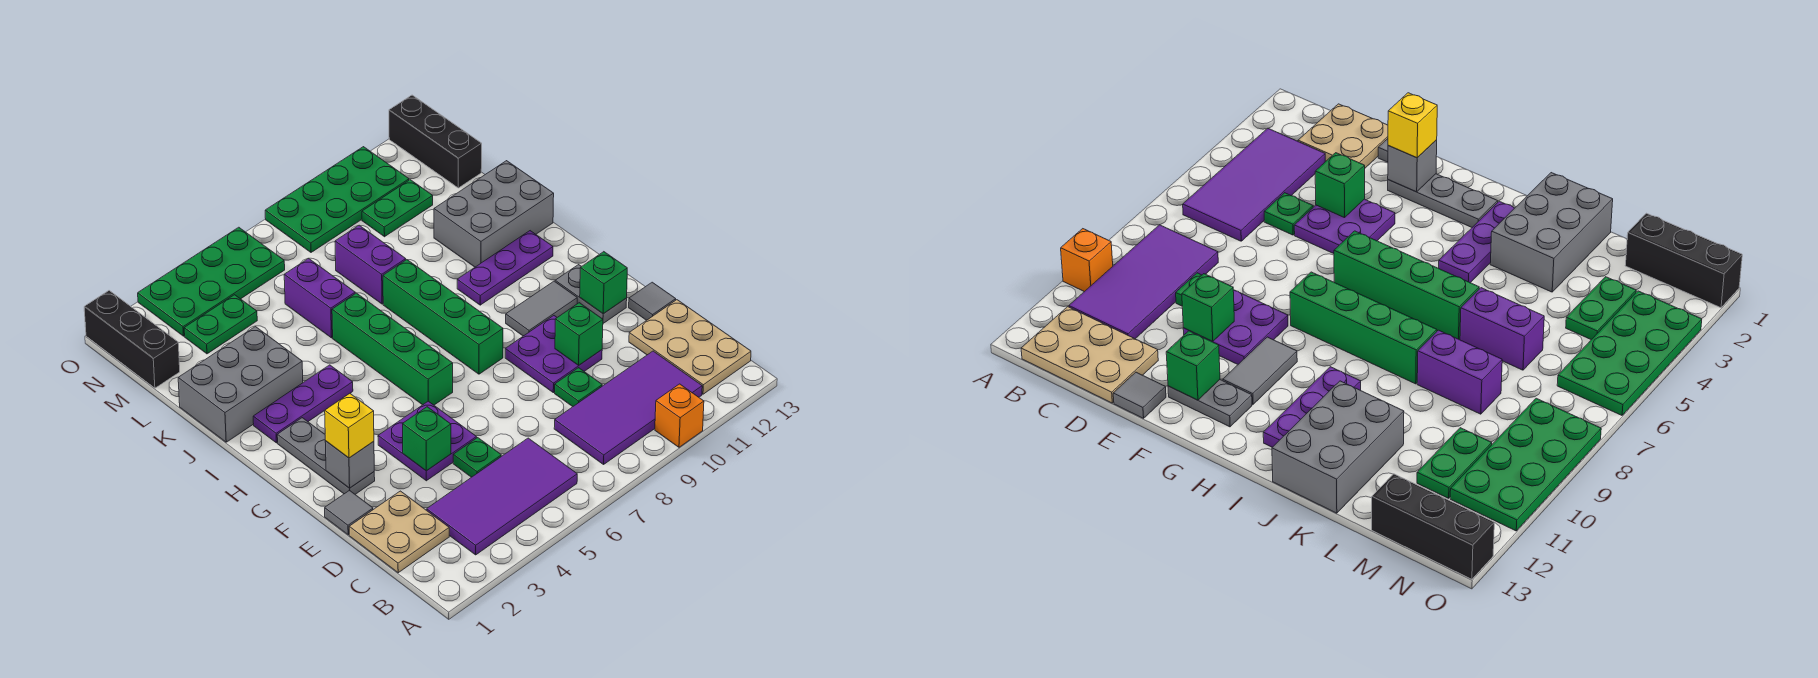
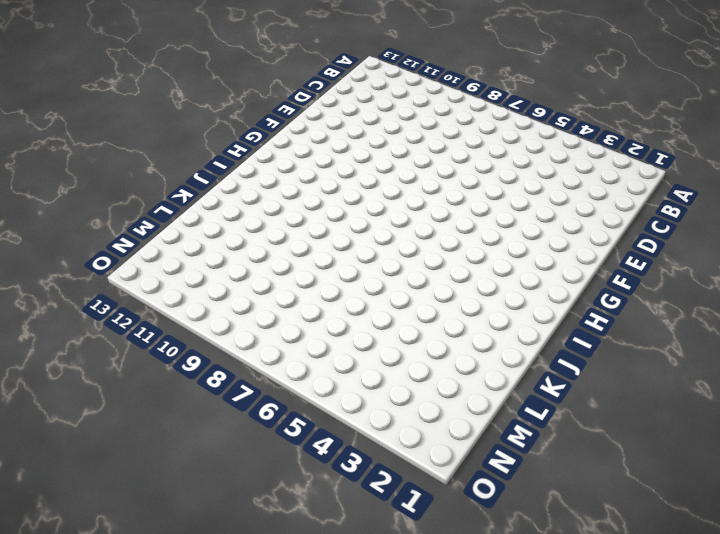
none -> orange 1x1 brick [655,384,704,447]
none -> purple 2x4 tile [427,438,577,555]
none -> purple 2x4 tile [554,351,702,464]
none -> tan 2x3 plate [629,300,751,394]

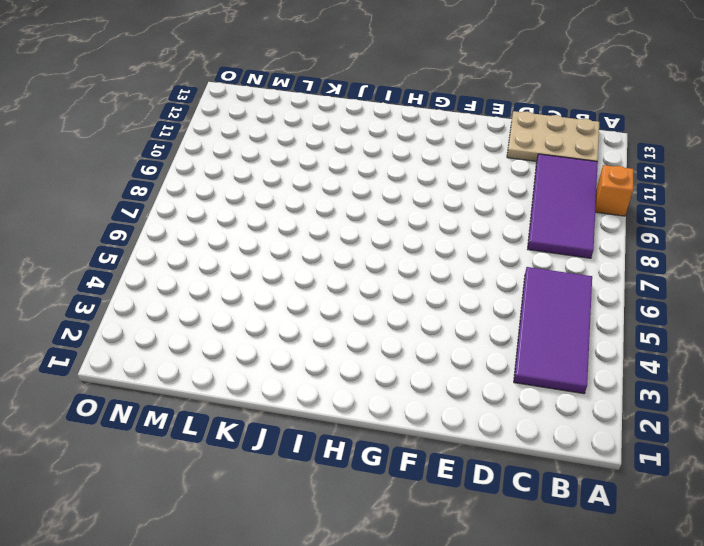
none -> tan 2x2 plate [349,491,449,573]
none -> green 1x1 plate [453,438,501,477]
none -> green 1x1 plate [555,368,602,407]
none -> grey 1x1 tile [325,490,373,535]

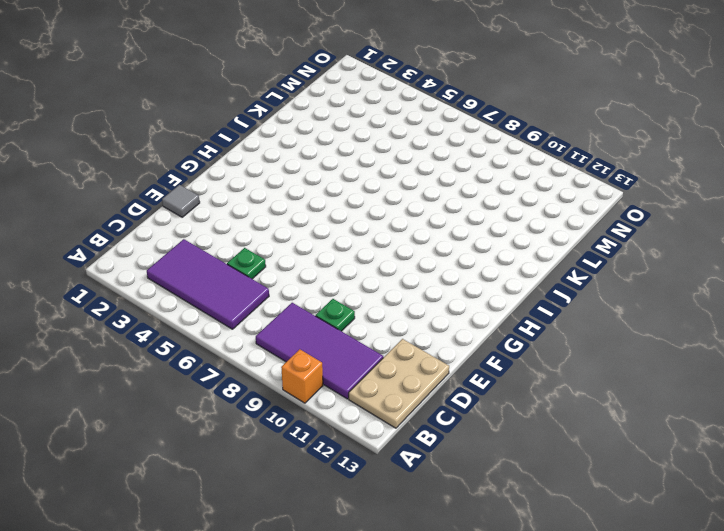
none -> tan 2x2 plate [349,491,449,573]
none -> purple 2x2 plate [378,401,477,481]
none -> purple 2x2 plate [505,316,602,393]
none -> grey 1x1 tile [629,282,676,320]

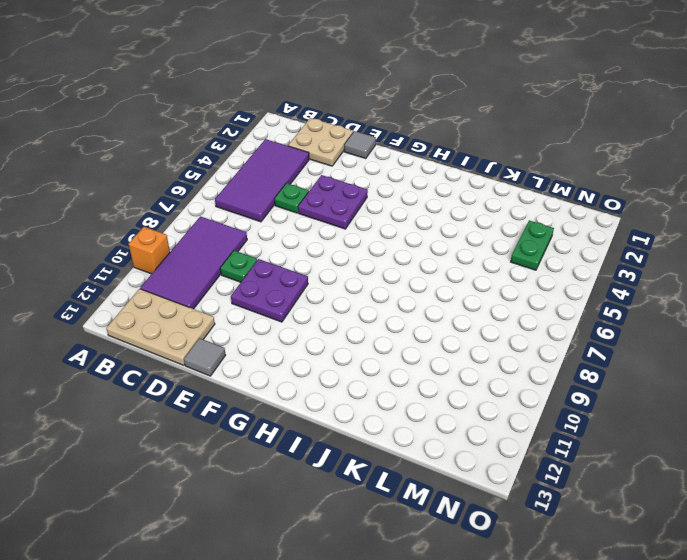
none -> grey 1x3 plate [277,418,375,494]
none -> grey 1x2 plate [555,265,627,323]
none -> green 1x4 brick [332,293,453,405]
none -> green 1x4 brick [383,260,503,374]

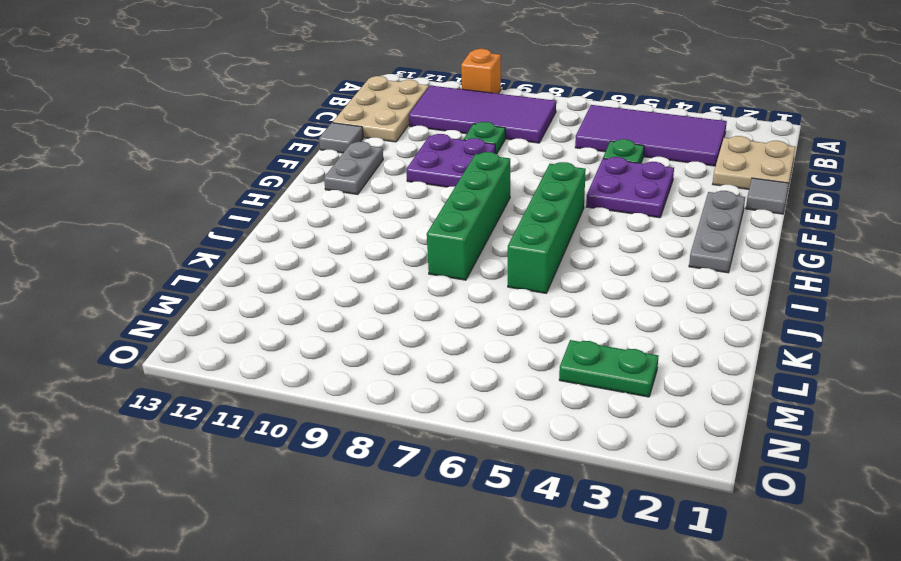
none -> grey 1x2 tile [506,281,577,336]
none -> purple 1x3 plate [253,365,353,443]
none -> purple 1x3 plate [457,231,553,305]
none -> grey 2x3 brick [178,327,303,442]

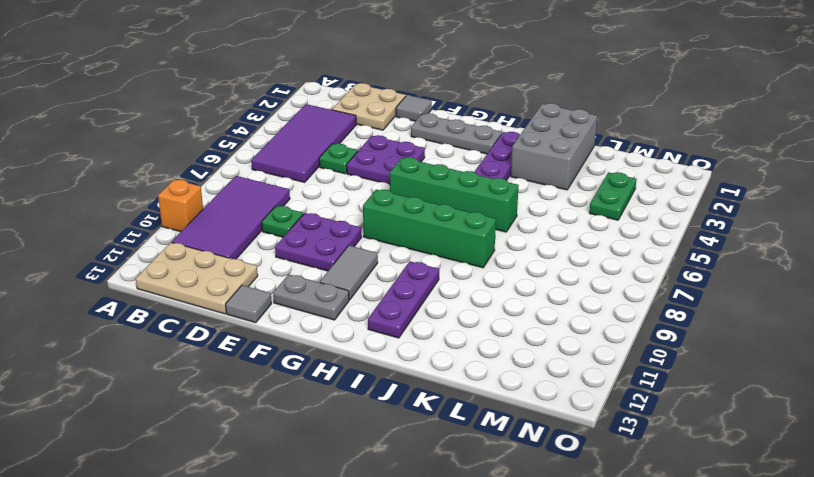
none -> grey 2x3 brick [434,161,554,267]
none -> purple 1x2 brick [284,258,355,338]
none -> purple 1x2 brick [335,225,406,304]
none -> black 1x3 brick [84,291,180,388]

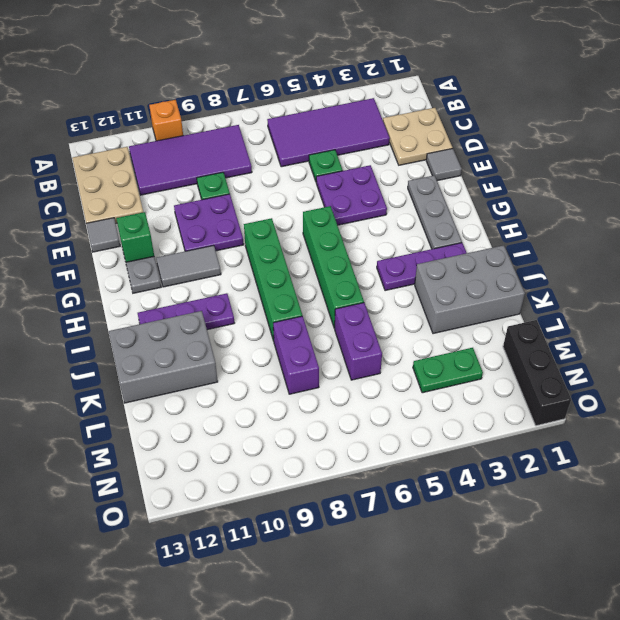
none -> green 1x2 plate [362,180,433,237]
none -> black 1x3 brick [389,95,482,188]
none -> green 2x4 plate [138,227,285,336]
none -> green 2x4 plate [265,147,409,252]

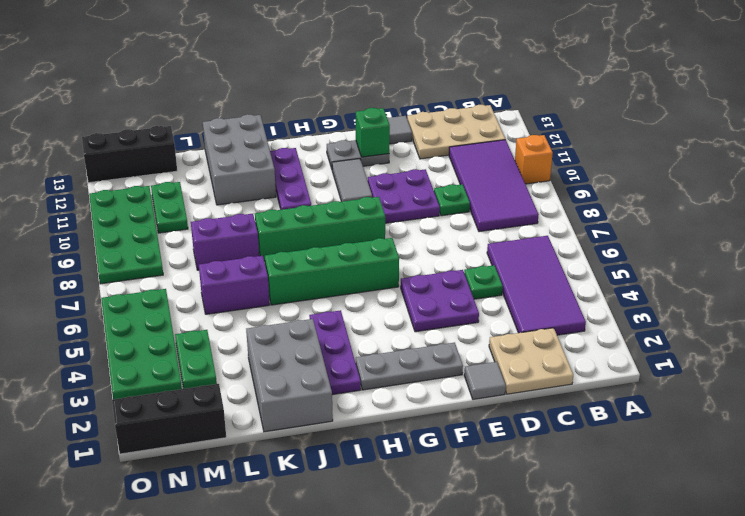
none -> green 1x1 brick [403,407,451,471]
none -> green 1x1 brick [555,303,603,365]
none -> grey 1x1 brick [325,441,374,488]
none -> yellow 1x1 brick [325,394,374,458]

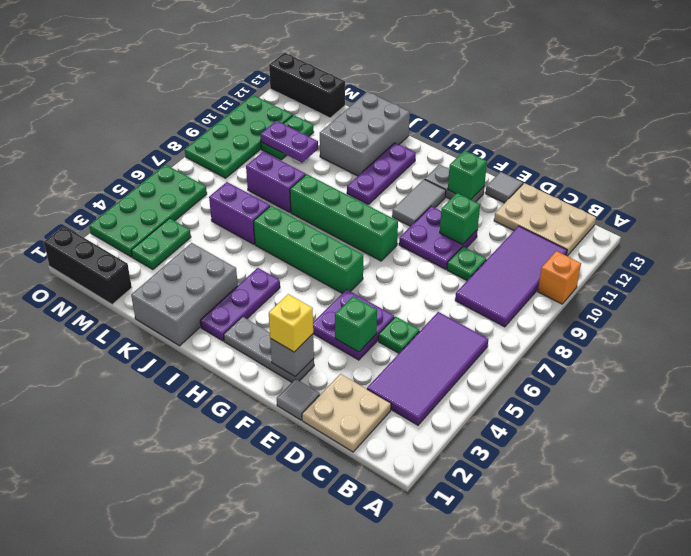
purple 1x2 plate [260,121,318,163] -> none

